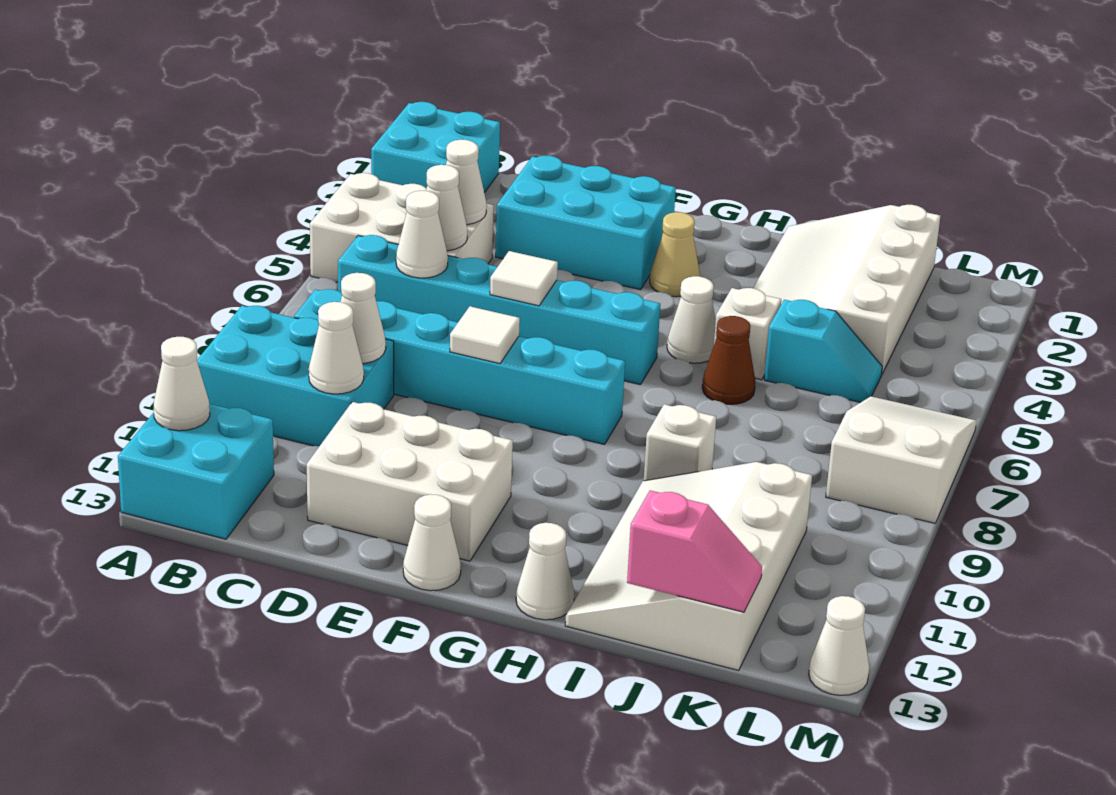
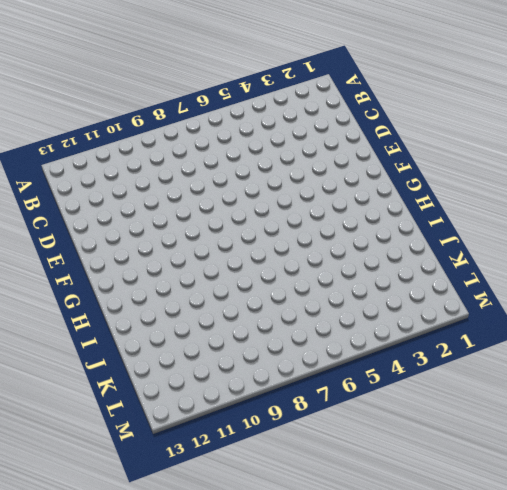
none -> cyan 2x2 brick [371,102,500,192]
none -> white 2x3 brick [310,173,494,282]
none -> cyan 2x3 brick [197,306,394,446]

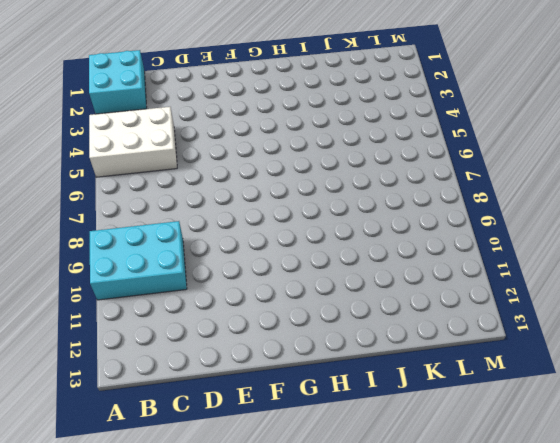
none -> cyan 2x2 brick [118,404,274,539]
none -> cyan 1x6 brick [338,235,660,385]
none -> cyan 1x6 brick [294,289,625,444]

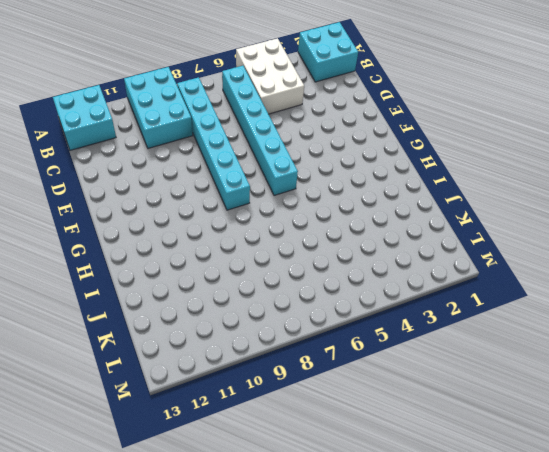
none -> cyan 2x3 brick [496,156,676,290]
none -> white 2x3 brick [307,402,513,561]
none -> white 1x1 cone [403,494,461,591]

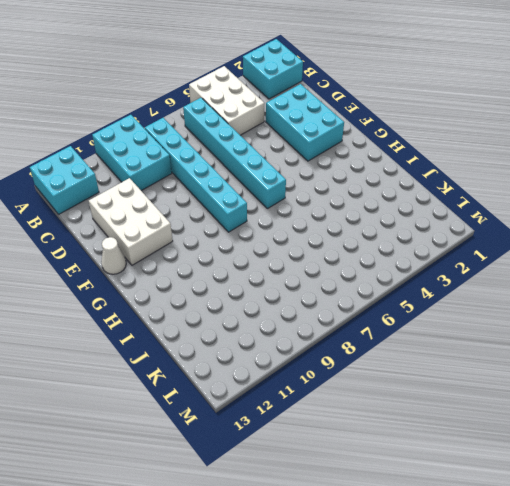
none -> tan 1x1 cone [650,212,700,297]
none -> white 1x1 cone [667,276,716,363]
none -> white 1x1 cone [516,523,574,620]

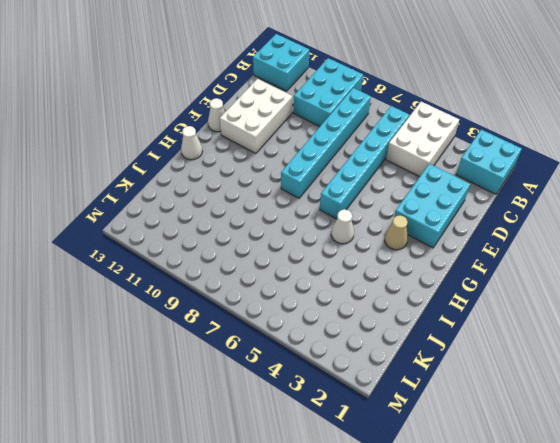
none -> white 3x4 slope [753,205,940,375]
none -> white 1x1 brick [714,288,781,380]
none -> brown 1x1 cone [702,316,755,404]

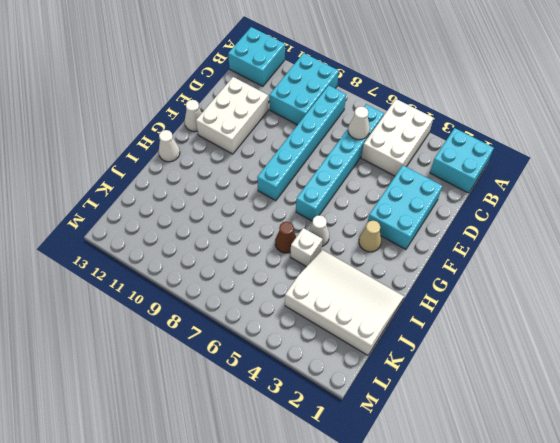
none -> white 1x1 brick [644,404,716,481]
none -> white 3x4 slope [565,462,812,670]
none -> cyan 1x2 slope [764,300,882,403]

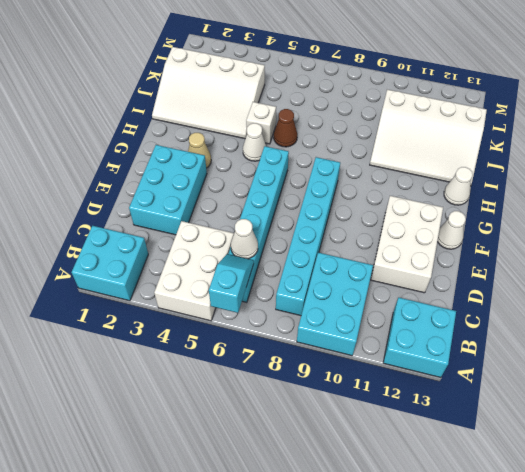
cyan 1x2 slope [209,254,254,313] -> cyan 1x2 slope moved to [764,300,882,403]
none -> white 1x1 brick [644,404,716,481]
none -> white 2x3 slope [826,396,977,523]
none -> white 1x1 cone [809,596,869,695]

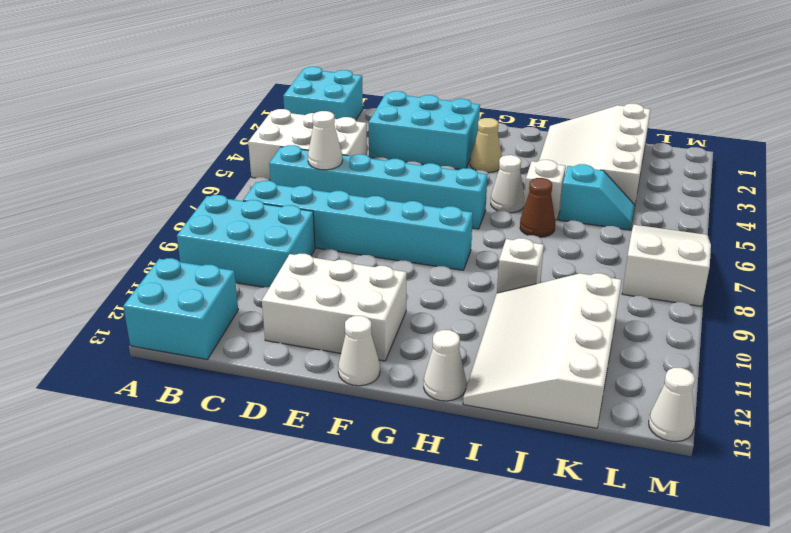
none -> white 1x1 cone [154,337,210,431]
none -> white 1x1 cone [446,140,487,225]
none -> white 1x1 cone [426,165,468,251]

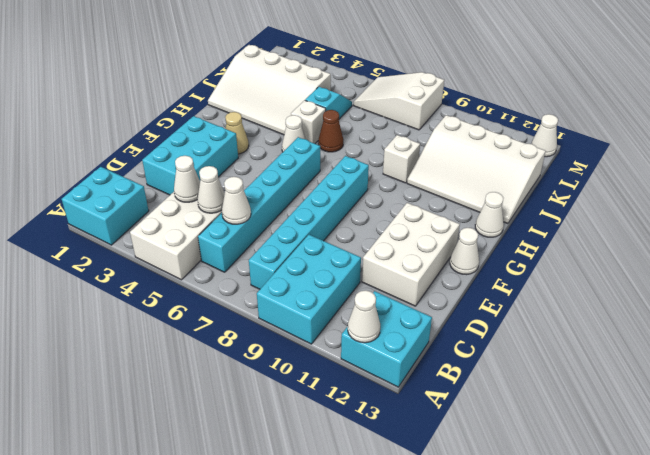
none -> white 1x1 cone [341,273,386,364]
none -> white 1x1 cone [309,302,364,394]
none -> white 1x1 tile [490,251,558,306]

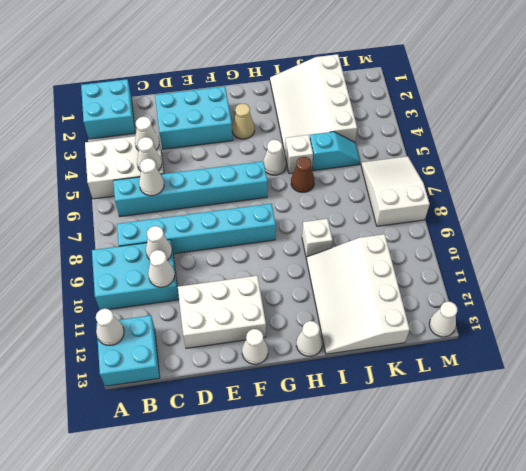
none -> white 1x1 tile [490,251,558,306]
none -> white 1x1 tile [450,306,520,364]
none -> pink 1x2 slope [627,491,762,612]

